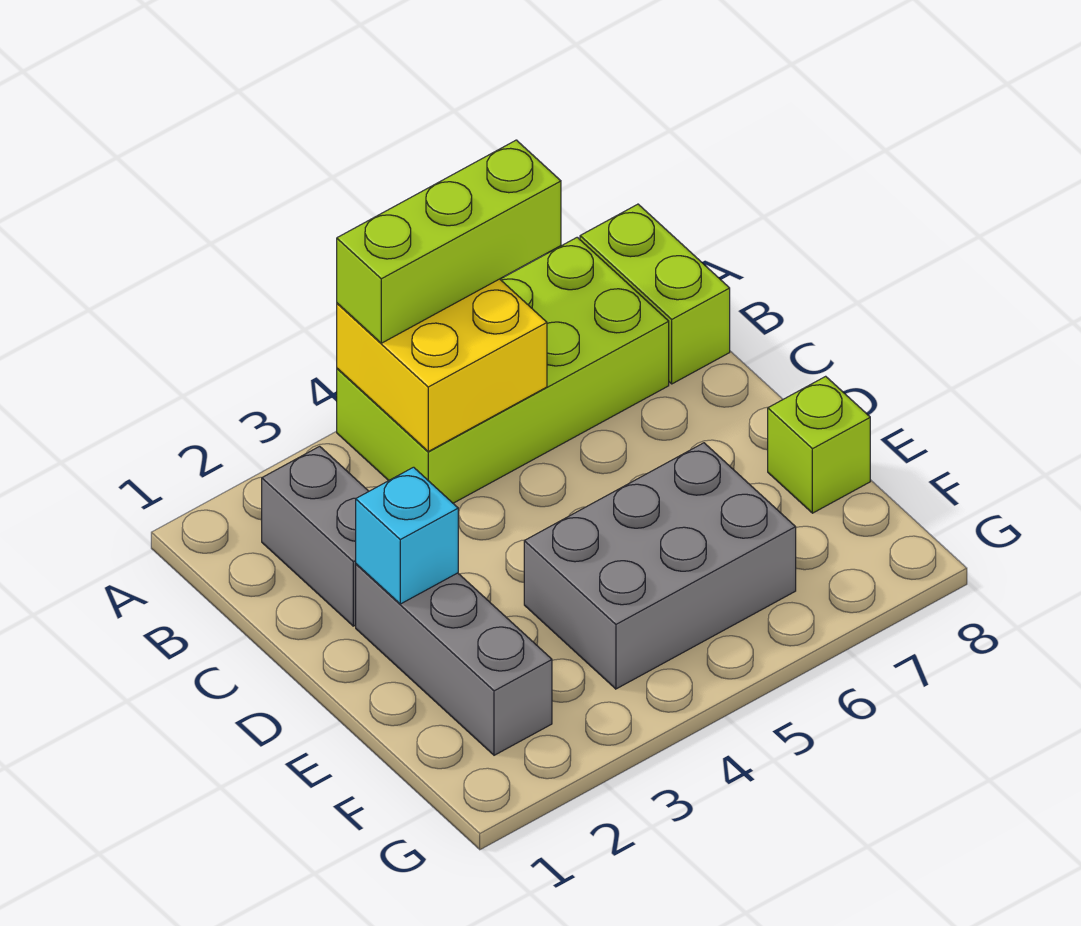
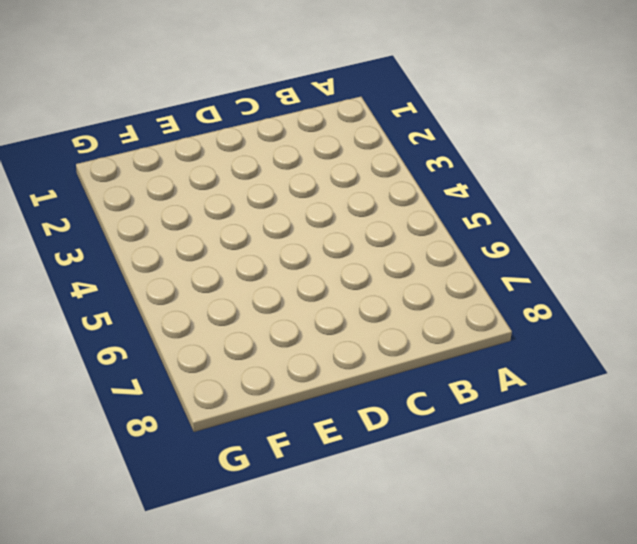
none -> lime 2x4 brick [337,237,669,503]
none -> lime 1x2 brick [580,204,730,384]

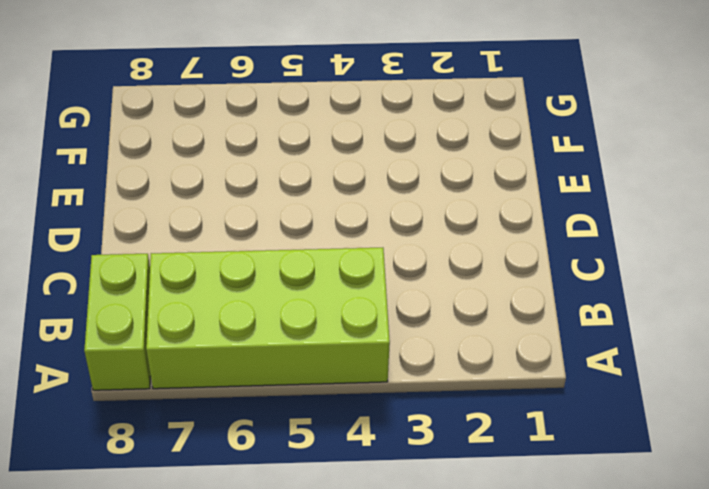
none -> grey 1x2 brick [262,446,369,626]
none -> grey 1x3 brick [356,564,552,755]

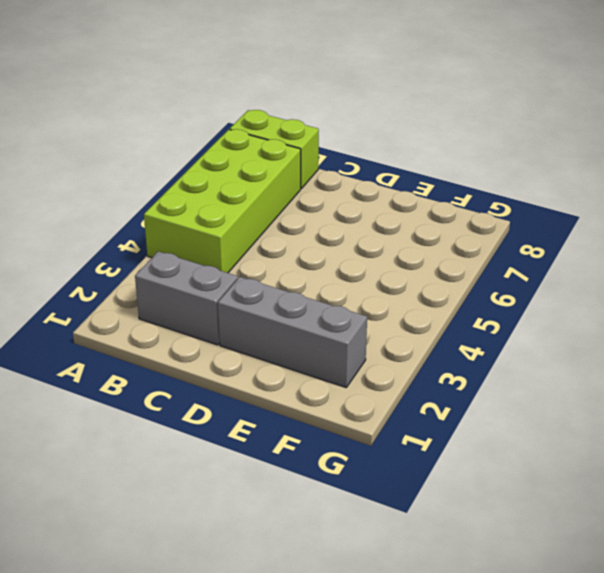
none -> grey 2x3 brick [524,443,796,689]
none -> lime 1x1 brick [768,376,870,513]

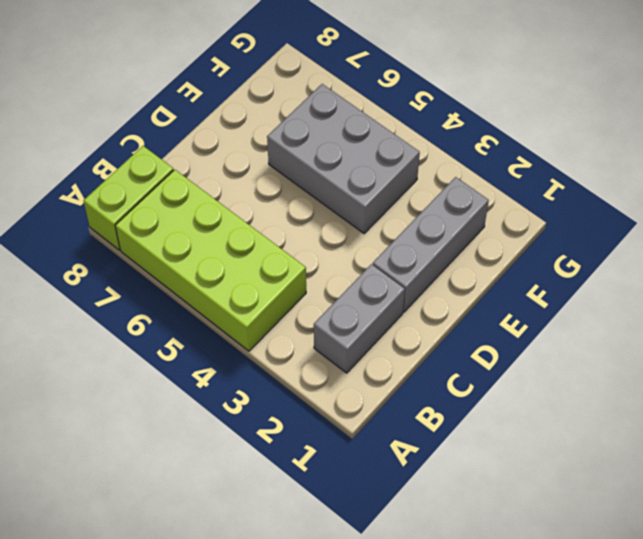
none -> lime 1x1 brick [768,376,870,513]
none -> yellow 2x2 brick [337,279,547,451]

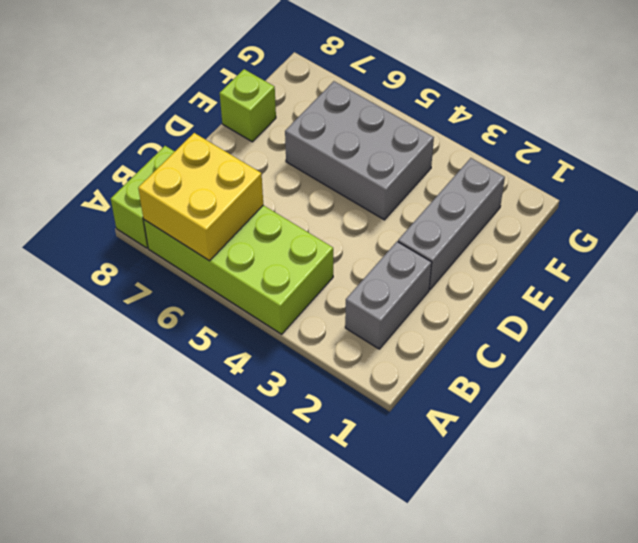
yellow 2x2 brick [138,133,263,261] -> yellow 2x2 brick moved to [337,279,547,451]
none -> cyan 1x1 brick [356,467,458,604]
none -> lime 1x3 brick [337,140,561,343]

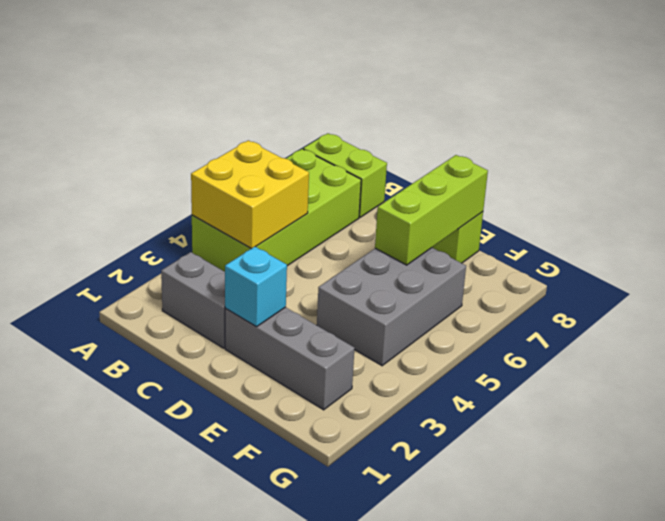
lime 1x3 brick [375,155,488,265] -> lime 1x3 brick moved to [337,140,561,343]

